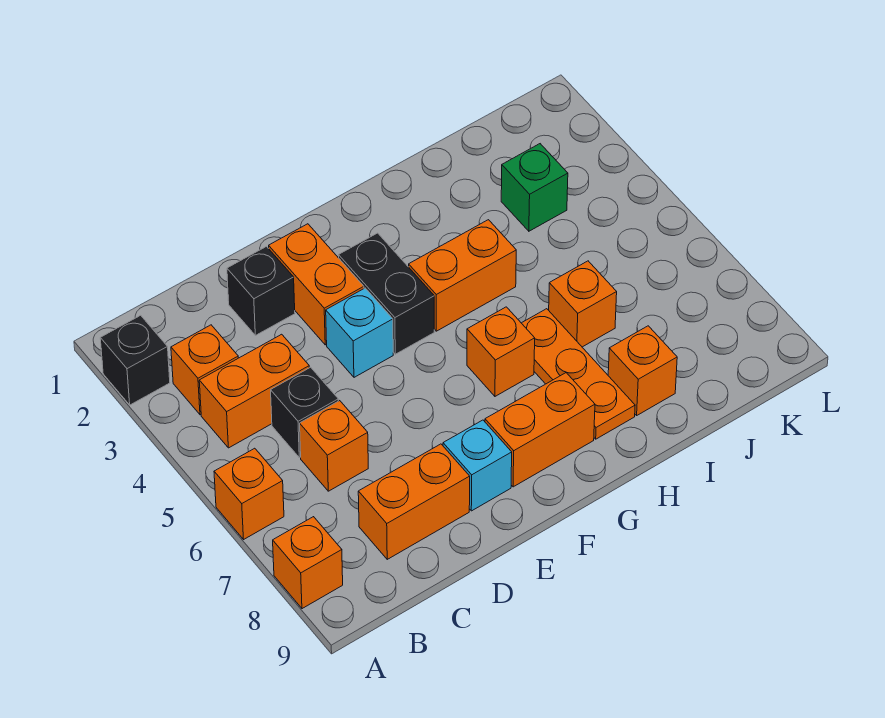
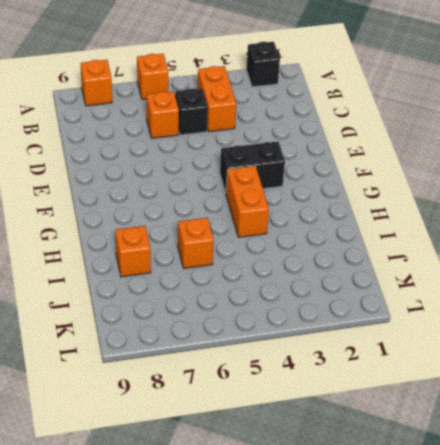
none -> orange 1x1 brick [171,325,238,415]
none -> orange 1x2 brick [358,444,470,559]
none -> black 1x1 brick [227,247,295,335]

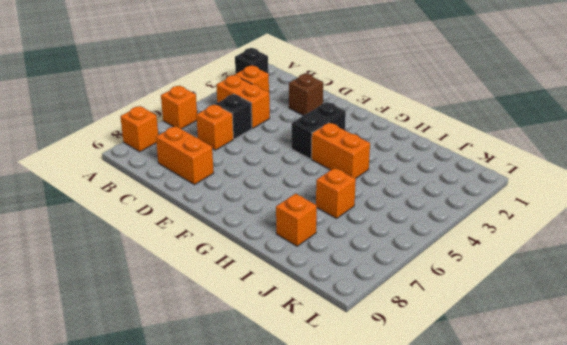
brown 1x1 brick [289,74,323,115] -> black 1x1 brick [227,247,295,335]
none -> orange 1x2 brick [269,224,364,345]
none -> cyan 1x1 brick [326,288,393,377]
none -> cyan 1x1 brick [443,420,512,511]

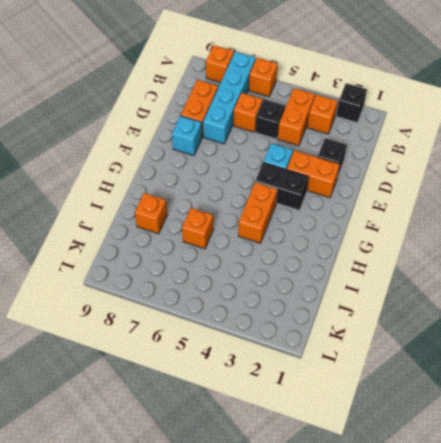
cyan 1x4 brick [203,51,256,144] -> none
none -> orange 1x2 brick [485,373,595,487]
none -> orange 1x1 brick [467,307,535,396]
none -> orange 1x3 plate [522,309,635,439]

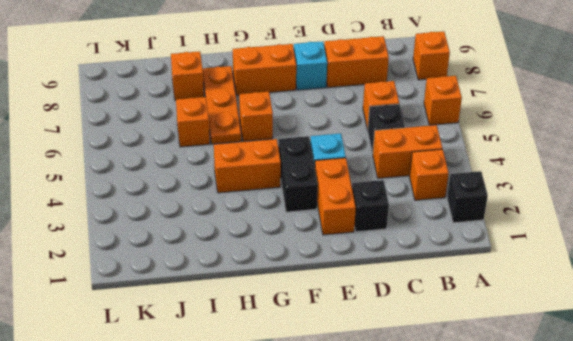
none -> green 1x1 brick [501,144,568,231]

